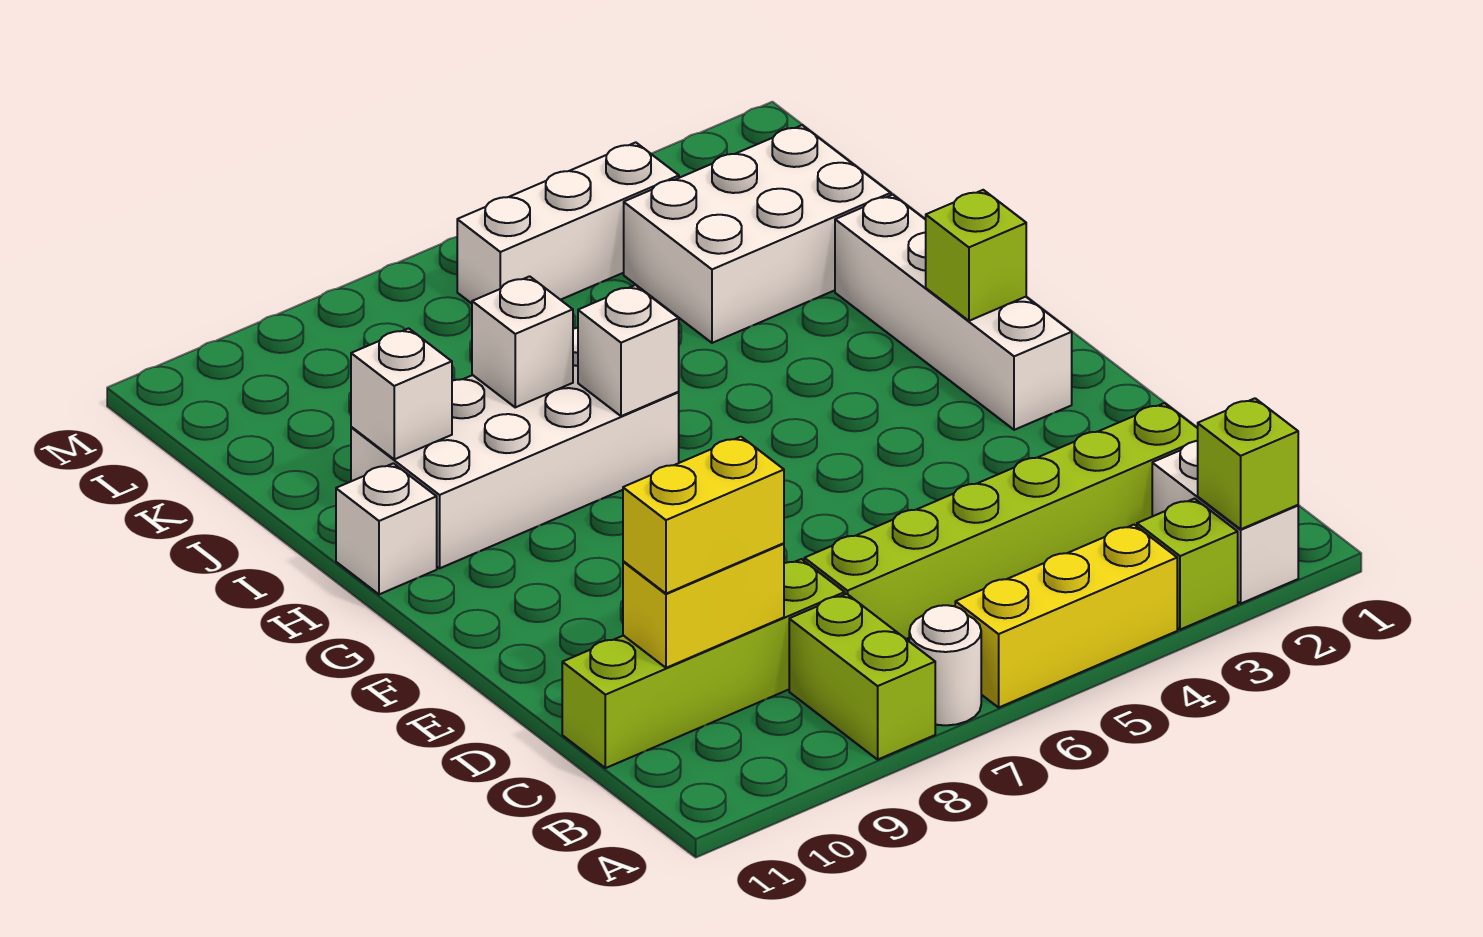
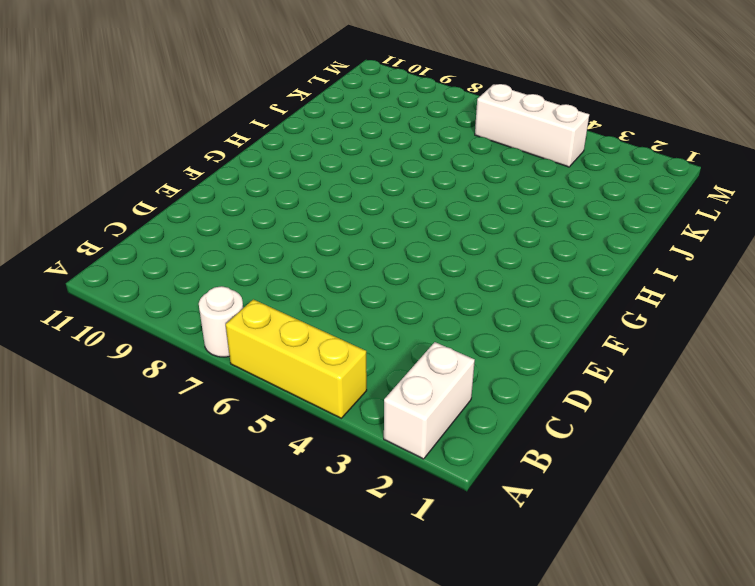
none -> lime 1x1 brick [1137,499,1238,630]
none -> lime 1x2 brick [789,594,935,759]
none -> lime 1x6 brick [804,403,1198,639]

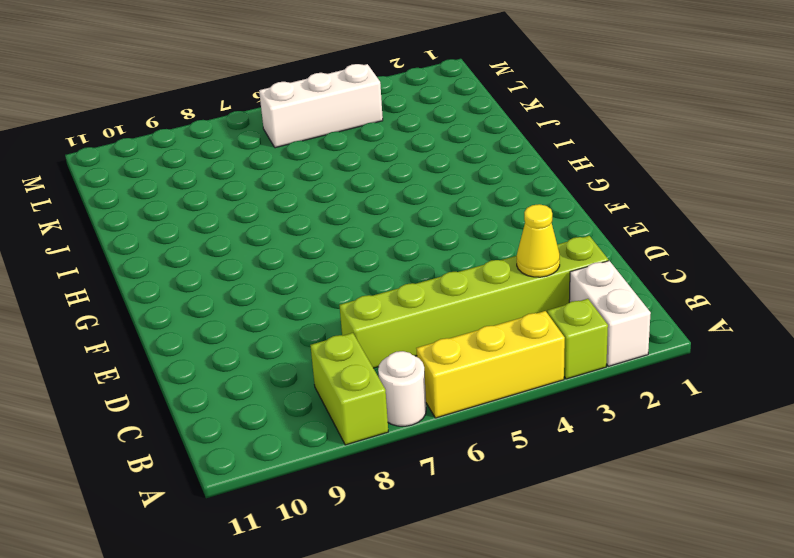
yellow 1x1 cone [517,204,560,277] -> none
none -> lime 1x4 brick [562,559,845,768]
none -> white 1x4 brick [835,195,1072,430]
none -> white 2x4 brick [351,328,679,568]

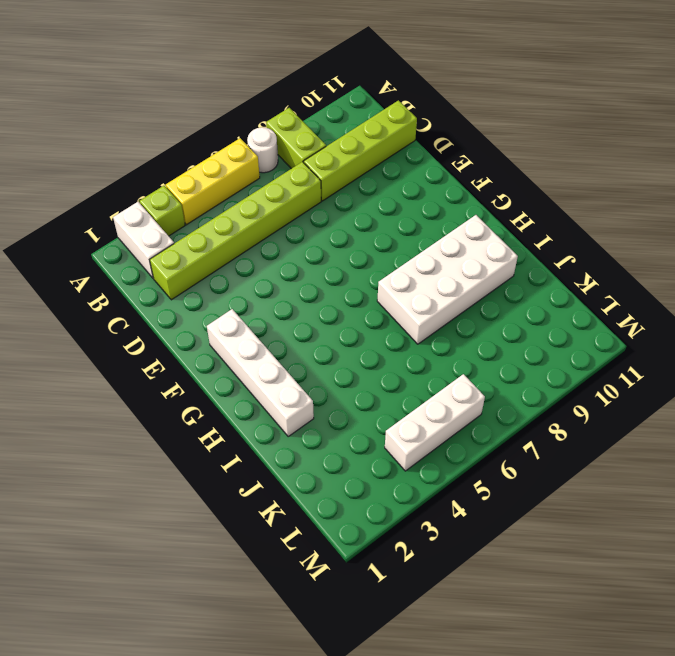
none -> white 1x1 brick [336,463,437,594]
none -> white 2x3 brick [624,125,891,343]
none -> lime 1x1 brick [1198,398,1298,529]

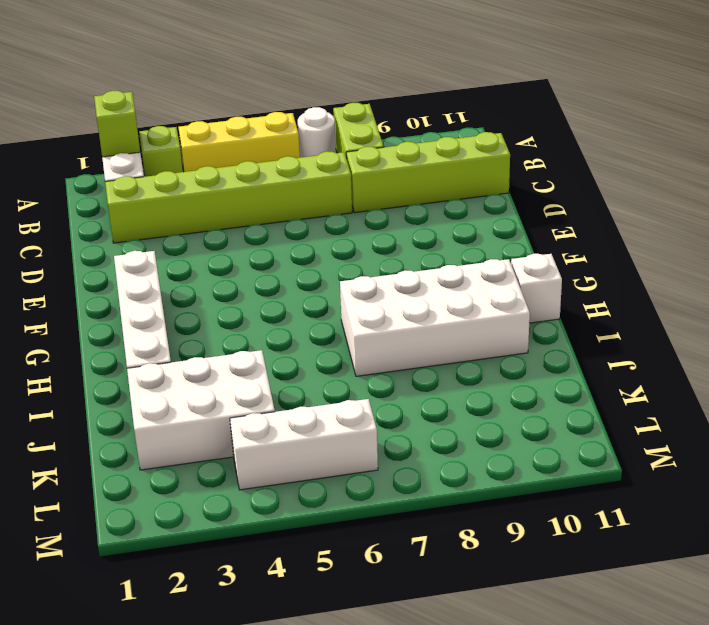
none -> yellow 1x2 brick [623,543,784,668]
none -> lime 1x1 brick [926,190,1026,321]
none -> white 1x1 brick [578,285,679,416]

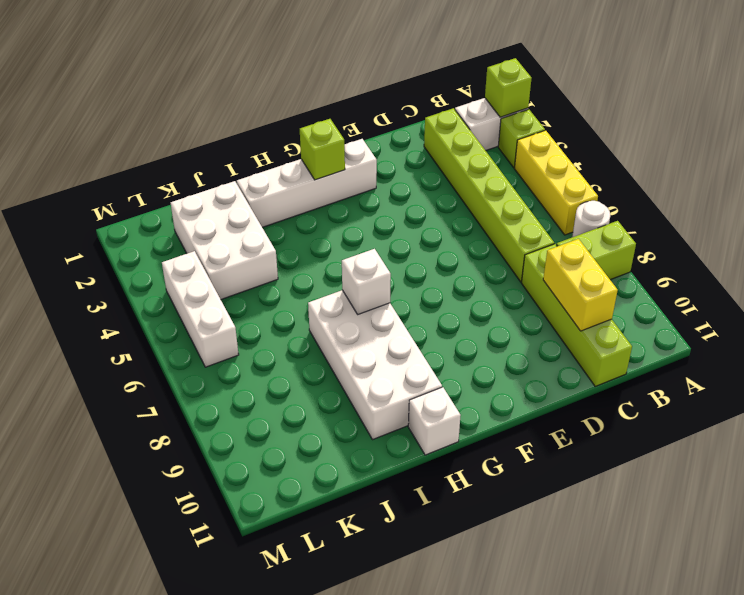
none -> white 1x1 brick [472,276,573,407]
none -> white 1x1 brick [351,328,452,459]
none -> yellow 1x2 brick [623,437,784,594]

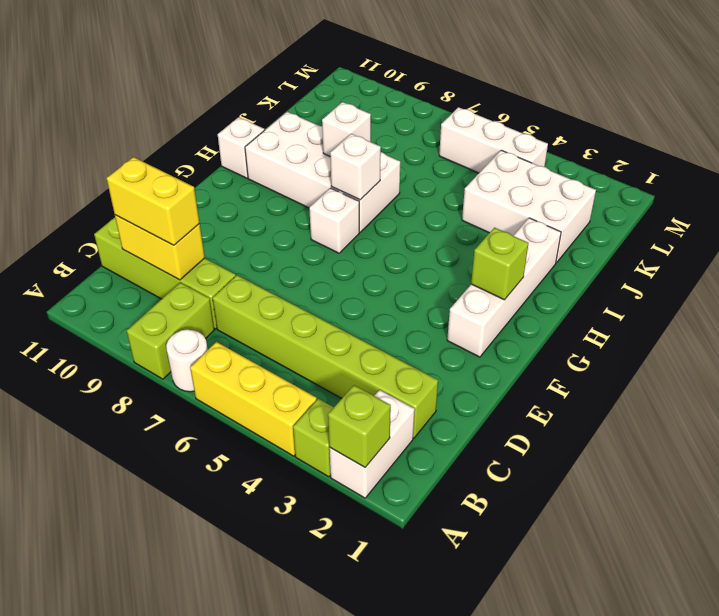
white 1x1 brick [309,188,359,253] -> white 1x1 brick moved to [351,328,452,459]

